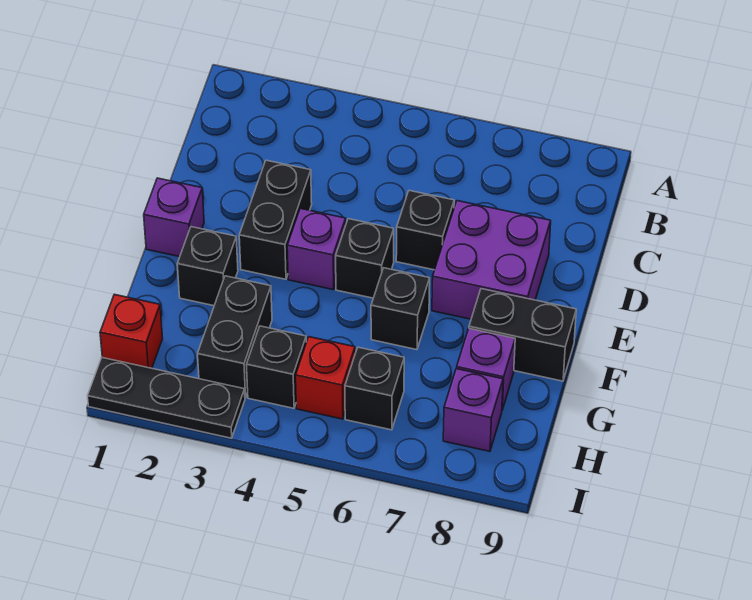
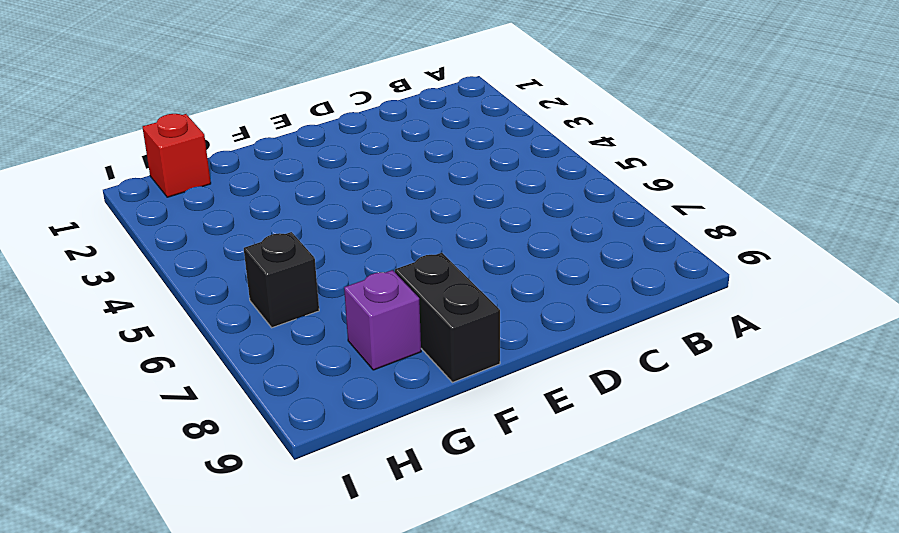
none -> black 1x2 brick [239,160,312,279]
none -> black 1x1 brick [396,191,454,270]
none -> purple 2x2 brick [432,201,551,319]

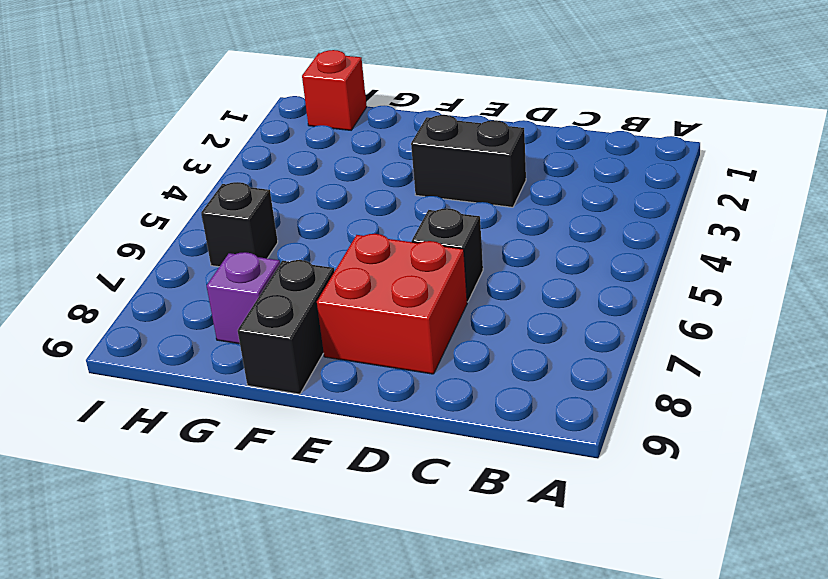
red 2x2 brick [317,234,467,374] -> purple 2x2 brick [432,201,551,319]
none -> purple 1x1 brick [144,178,204,257]
none -> purple 1x1 brick [287,208,346,290]
none -> black 1x1 brick [336,219,394,298]

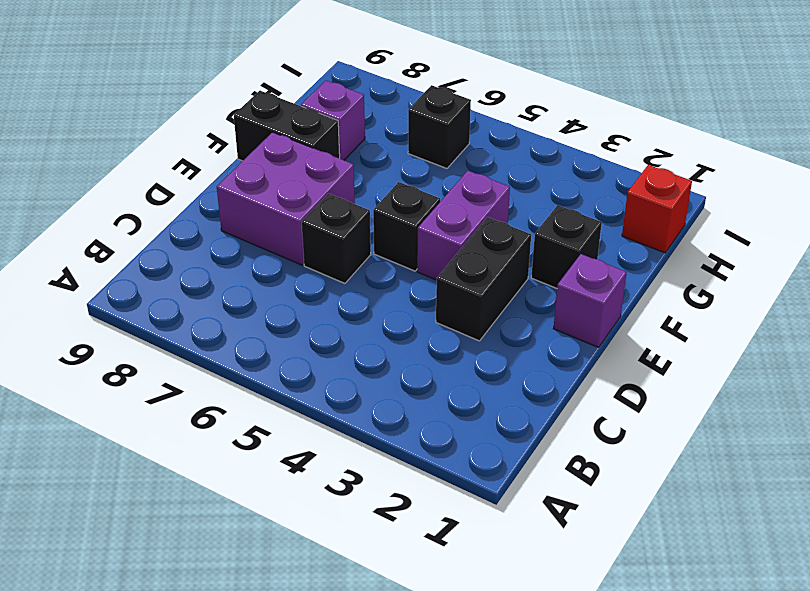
purple 1x2 brick [417,171,510,280] -> purple 1x1 brick [287,208,346,290]
none -> black 1x1 brick [371,268,430,350]
none -> black 1x2 brick [198,276,272,398]
none -> black 1x1 brick [246,326,306,408]

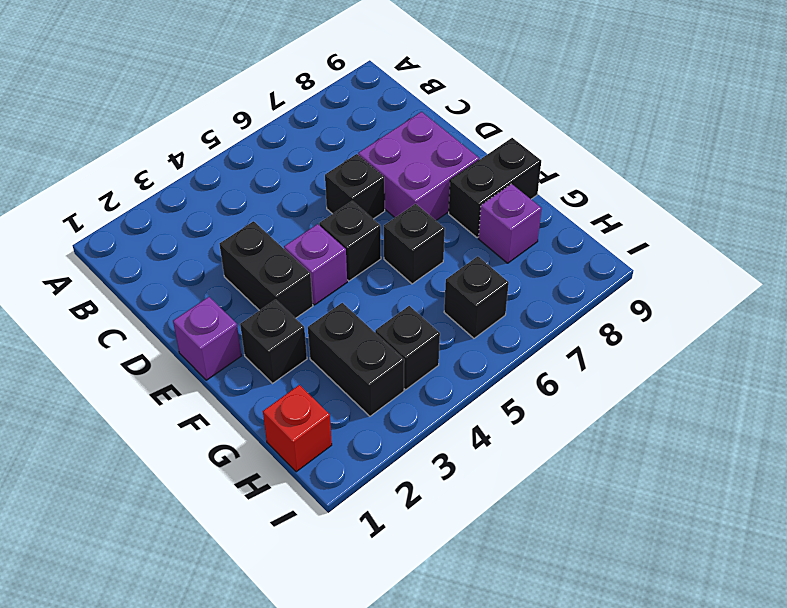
none -> red 1x1 brick [296,337,355,419]
none -> purple 1x1 brick [443,369,503,451]
none -> black 1x3 plate [88,358,245,438]

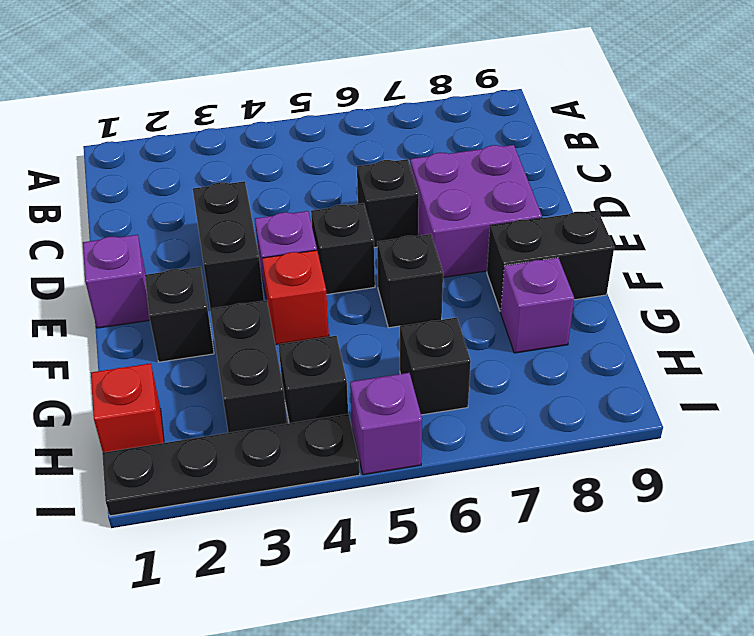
red 1x1 brick [262,250,329,345] -> red 1x1 brick moved to [296,337,355,419]
black 1x4 plate [102,414,360,516] -> black 1x3 plate [88,358,245,438]
purple 1x1 brick [350,373,422,475] -> purple 1x1 brick moved to [443,369,503,451]

